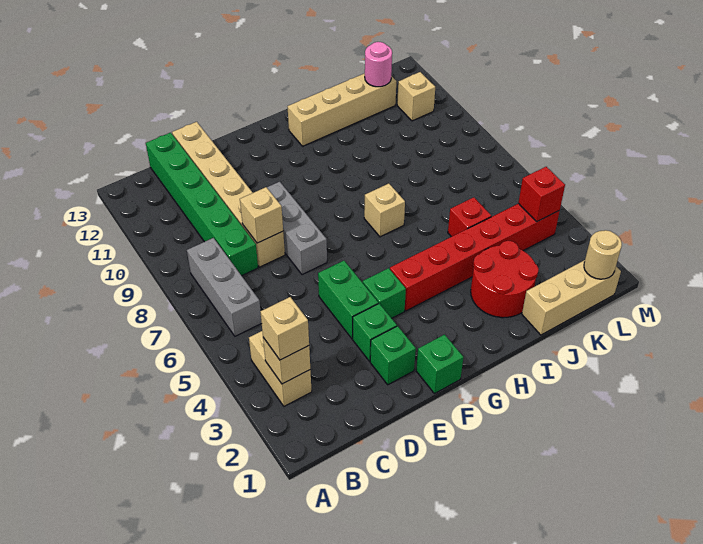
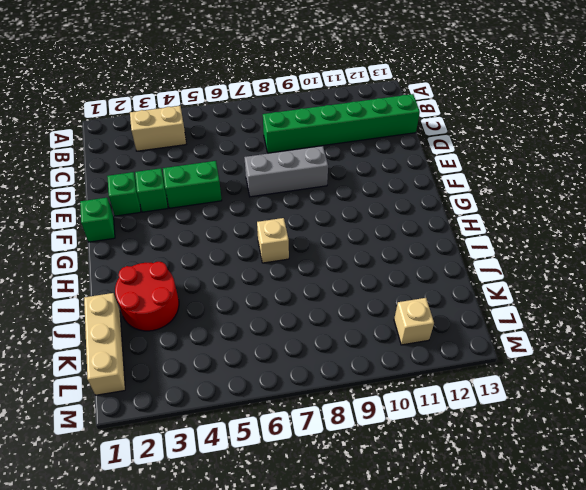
none -> grey 1x3 brick [187,238,262,336]
none -> tan 1x6 brick [172,122,285,267]
none -> green 1x1 brick [363,268,406,318]

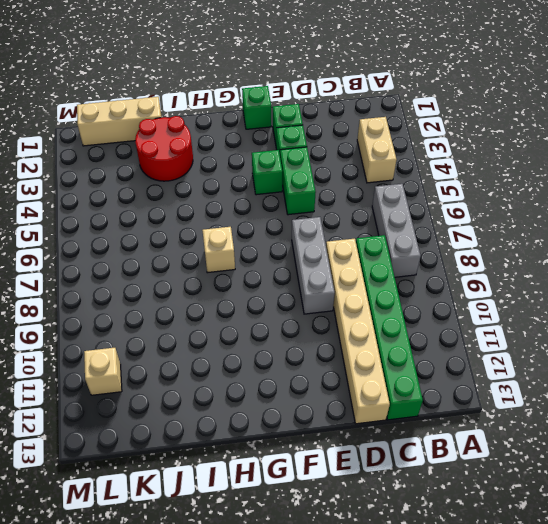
none -> red 1x6 brick [390,203,560,311]
none -> tan 1x4 brick [287,73,396,146]
none -> red 1x1 brick [448,197,491,237]

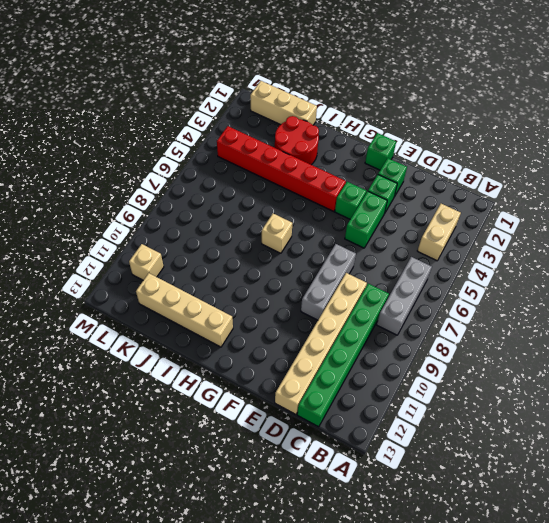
none -> red 1x1 brick [448,197,491,237]
none -> tan 1x1 brick [263,338,310,384]
none -> tan 1x1 brick [240,187,283,243]

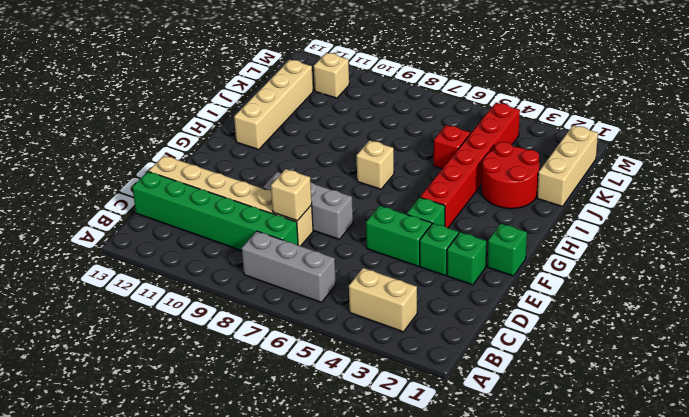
none -> tan 1x1 brick [263,338,310,384]
none -> pink 1x1 round brick [365,42,392,87]
none -> tan 1x1 round brick [584,230,622,279]

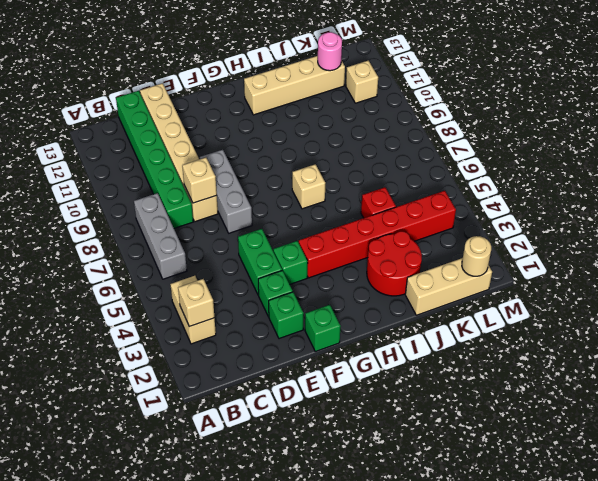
none -> red 1x1 brick [518,167,565,221]
none -> tan 1x1 brick [260,297,309,360]

